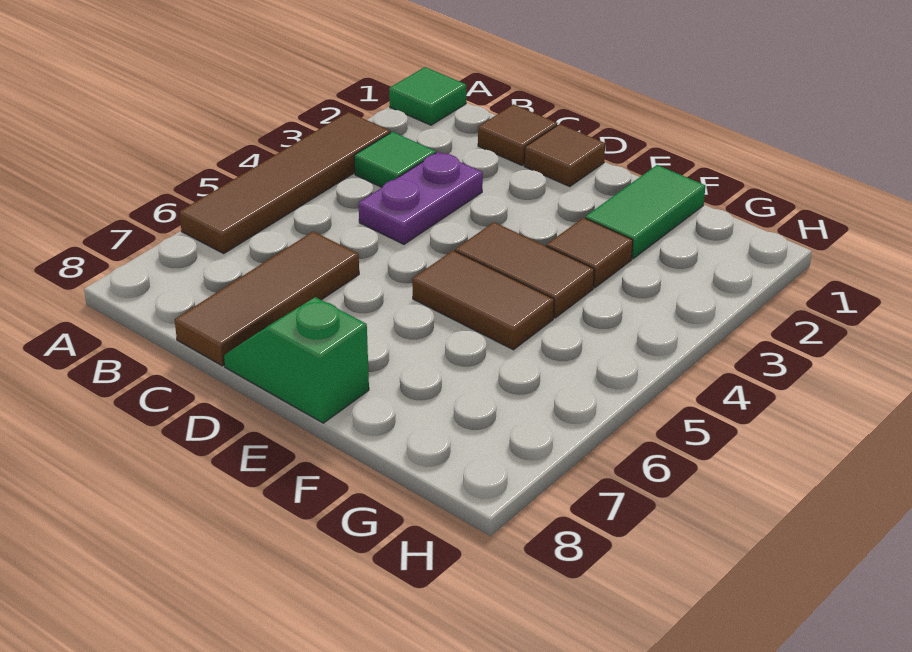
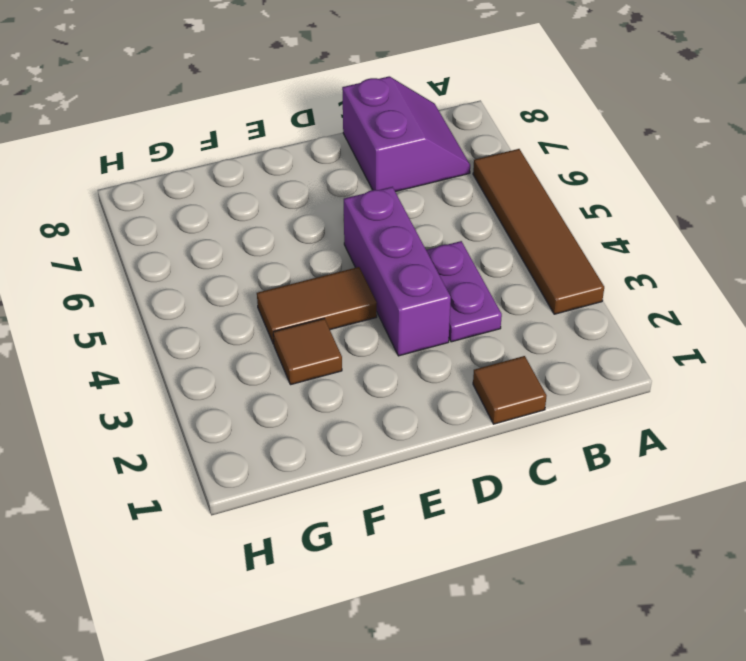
purple 2x2 slope [342,76,470,192] -> brown 1x3 tile [175,231,359,366]
purple 1x3 brick [344,187,451,356] -> none
none -> green 1x1 tile [389,67,466,125]
none -> green 1x1 tile [354,132,436,187]
none -> brown 1x1 tile [524,124,605,187]

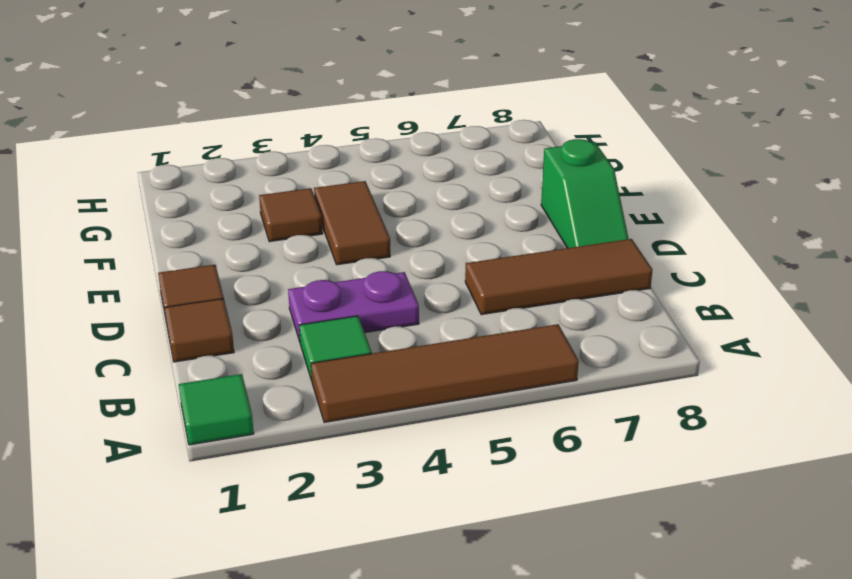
none -> brown 1x2 tile [412,251,554,350]
none -> green 1x2 tile [585,165,705,259]

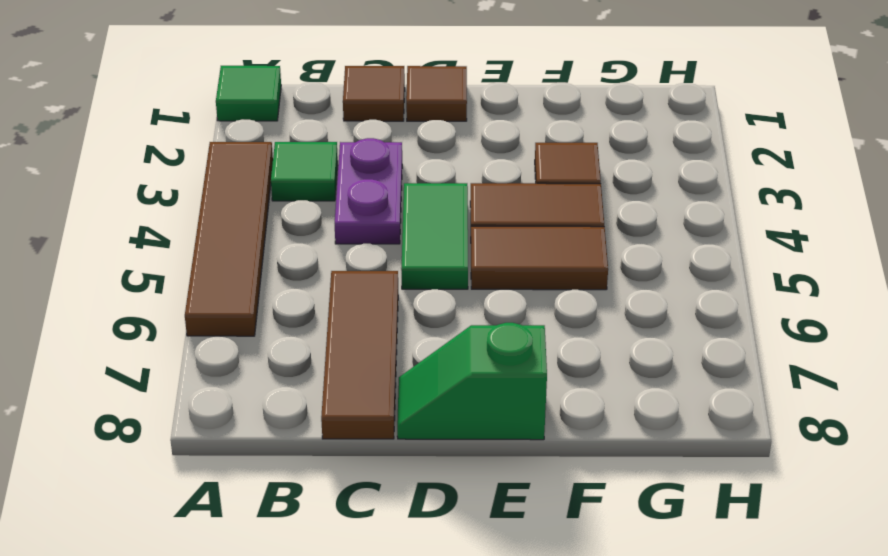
green 1x2 tile [401,183,468,289] -> green 1x2 tile moved to [585,165,705,259]

